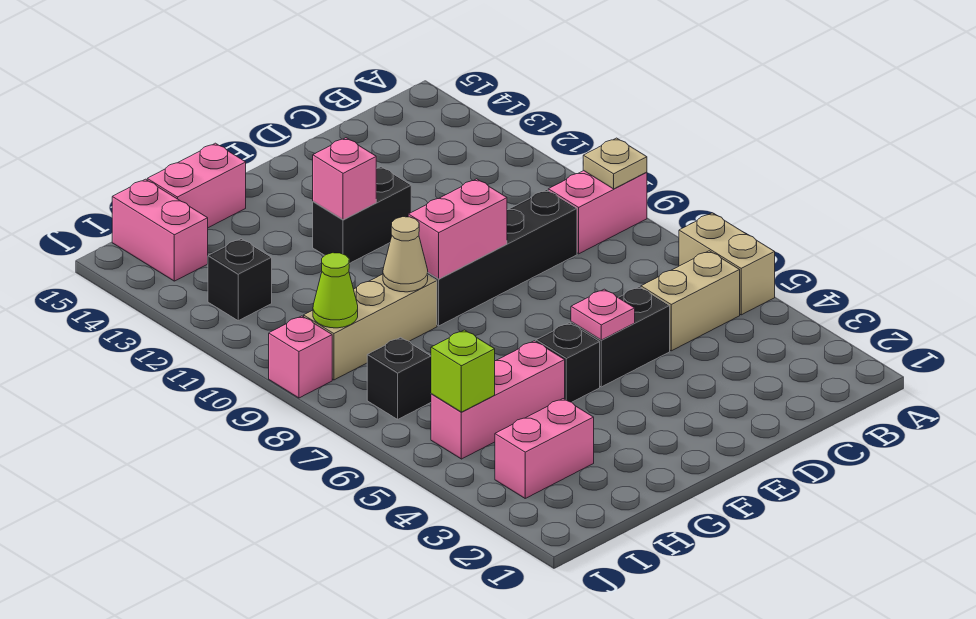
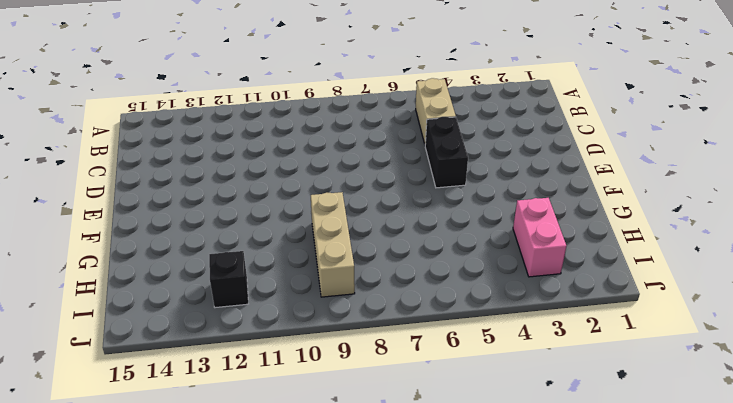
none -> tan 1x2 brick [679,213,775,315]
none -> pink 1x2 brick [548,171,647,254]
none -> black 1x4 brick [428,190,577,326]

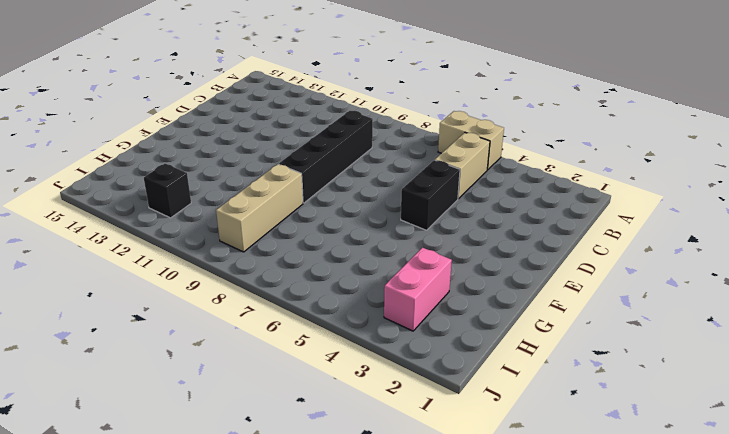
none -> pink 1x2 brick [548,171,647,254]
none -> black 1x2 brick [313,167,411,264]
none -> black 1x1 brick [536,323,600,402]

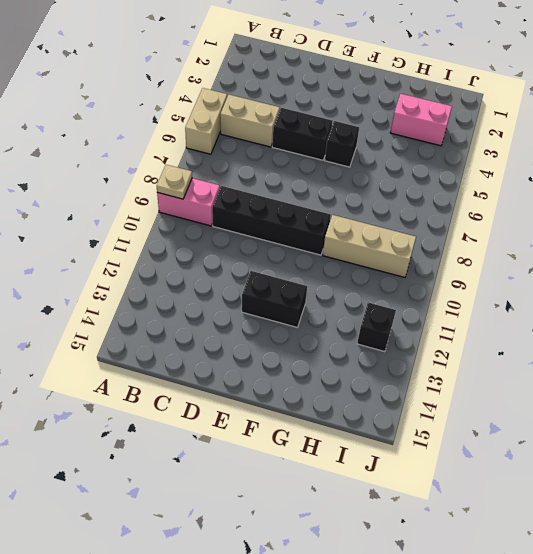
none -> pink 1x3 brick [431,341,565,459]
none -> pink 1x2 brick [147,143,246,228]
none -> black 1x1 brick [367,337,431,419]

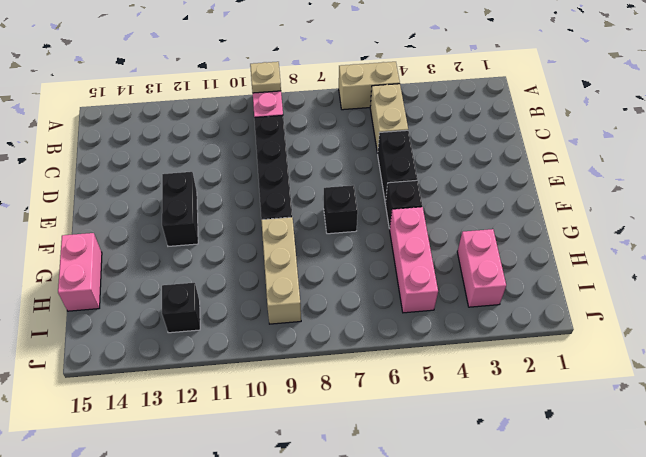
black 1x1 brick [324,185,358,234] -> black 1x1 brick moved to [367,337,431,419]
none -> pink 1x2 brick [112,179,208,281]
none -> pink 1x1 brick [269,316,332,398]
none -> pink 1x1 plate [571,289,635,340]

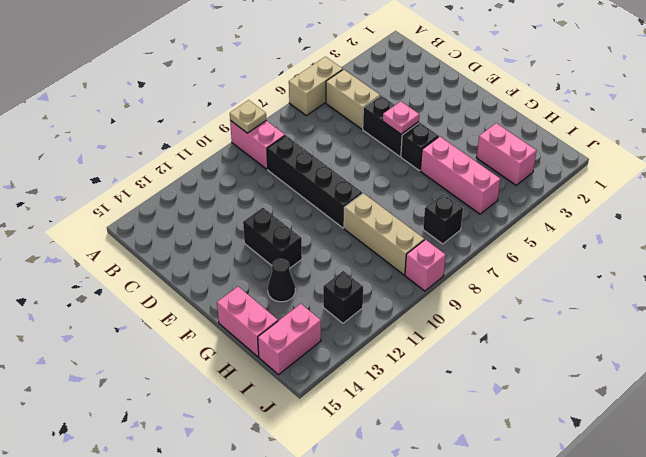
black 1x1 cone [268,259,295,302] -> none
none -> pink 1x2 brick [408,179,507,279]
none -> pink 1x1 brick [313,138,376,220]
none -> tan 1x1 cone [383,217,428,292]

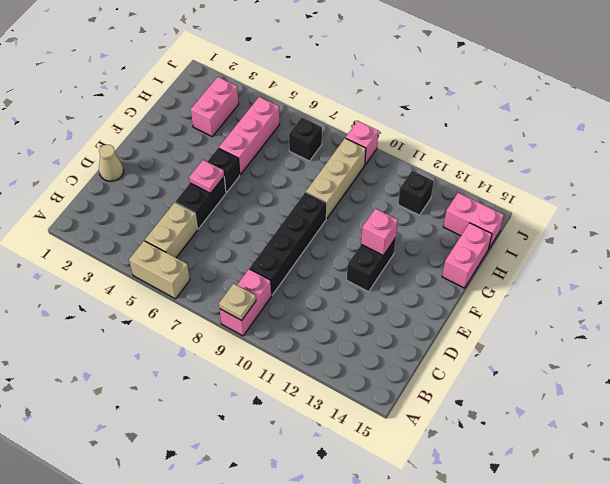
tan 1x1 cone [99,145,124,181] -> tan 1x1 cone moved to [383,217,428,292]
none -> pink 1x2 brick [408,179,507,279]
none -> lime 1x1 brick [431,330,495,412]
none -> lime 1x1 cone [313,253,358,328]

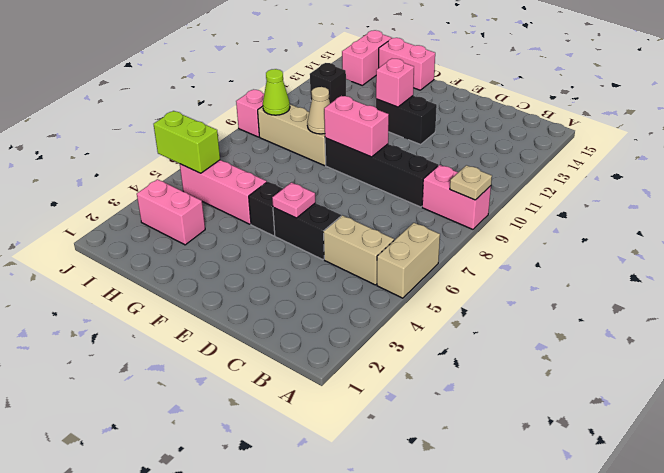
lime 1x2 brick [154,111,220,173] -> lime 1x1 brick [431,330,495,412]
none -> black 1x1 brick [367,337,431,419]

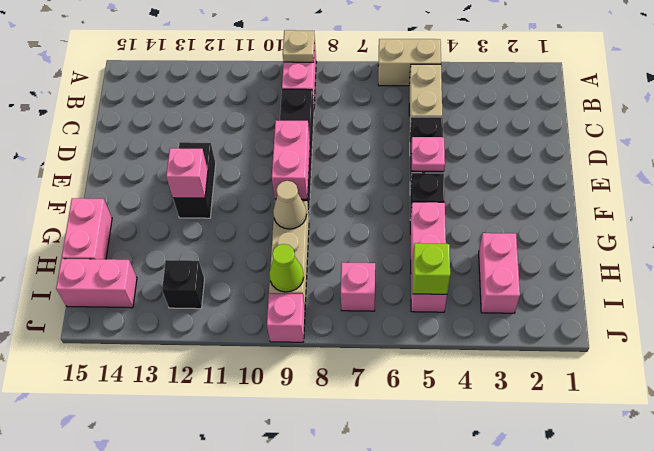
pink 1x1 brick [341,262,375,311] -> black 1x1 brick [367,337,431,419]

